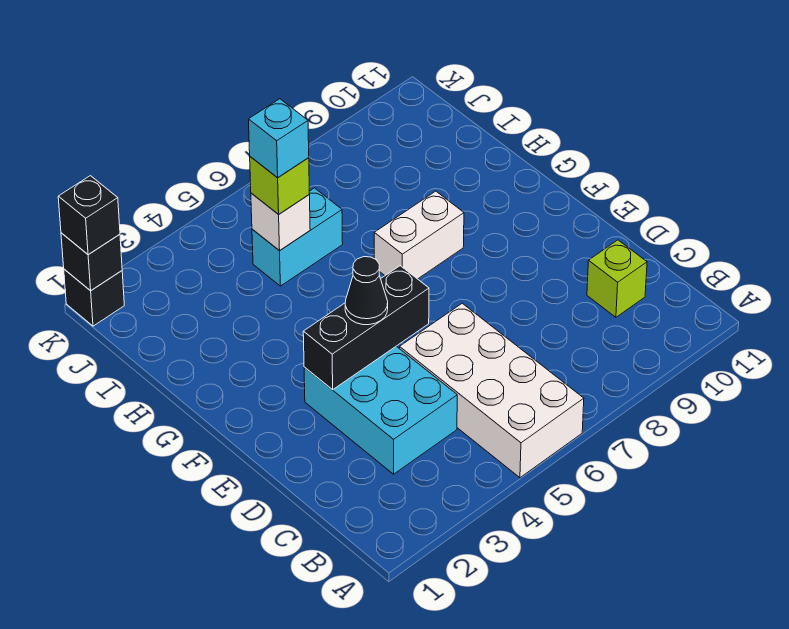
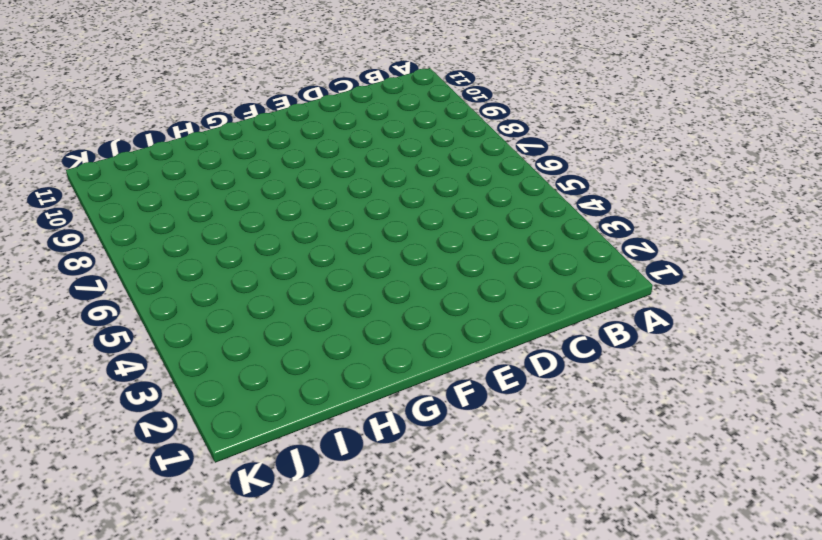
none -> white 2x4 brick [400,303,584,478]
none -> cyan 2x3 brick [304,346,457,474]
none -> lime 1x1 brick [587,240,647,317]

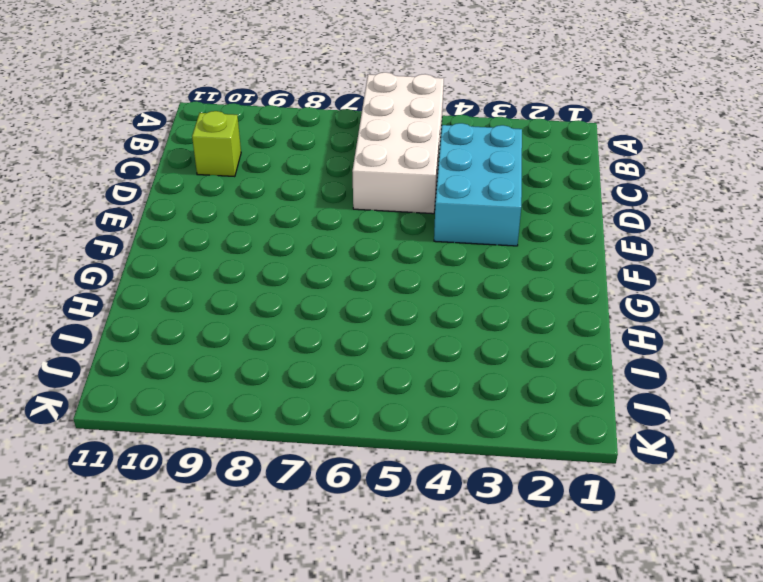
none -> white 1x2 brick [374,191,464,279]
none -> cyan 1x2 brick [252,188,343,286]
none -> black 1x1 brick [64,269,124,326]

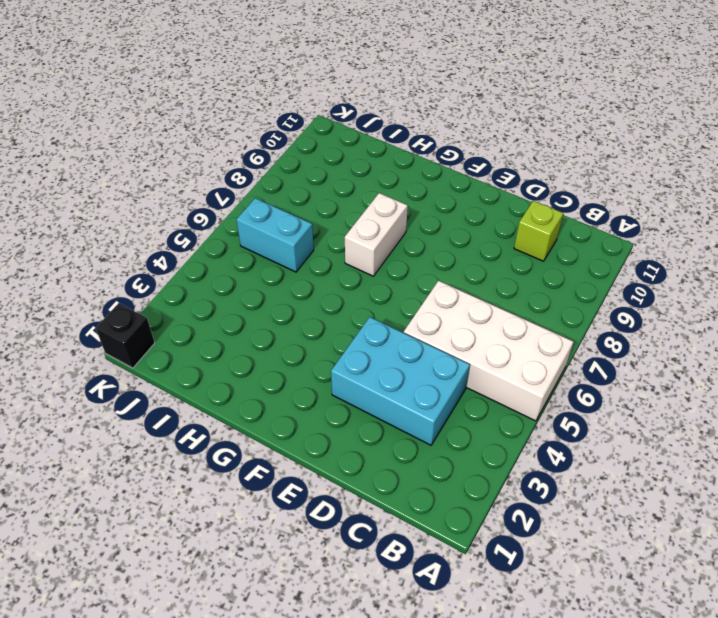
cyan 1x2 brick [237,198,314,272] -> cyan 1x2 brick turned to [252,188,343,286]
none -> black 1x3 brick [303,266,429,390]
none -> white 1x1 brick [251,193,310,251]
none -> black 1x1 brick [61,233,122,291]

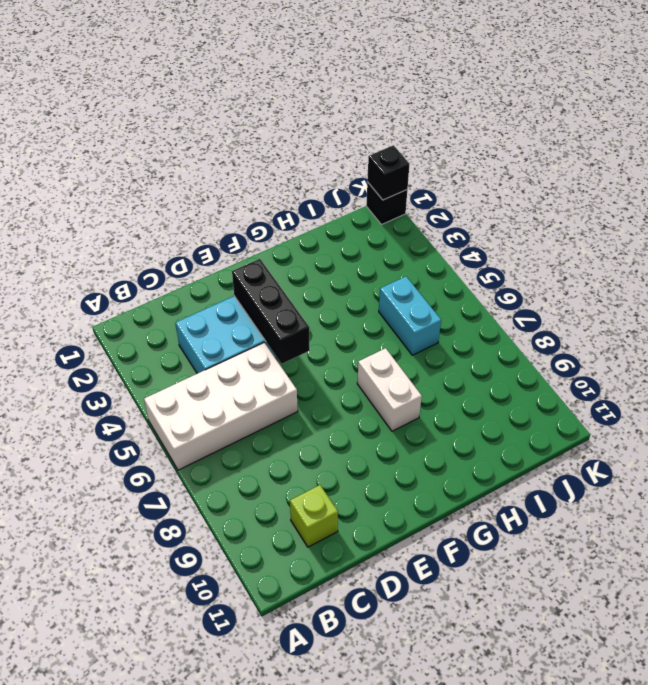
none -> white 1x1 brick [251,193,310,251]
none -> black 1x1 cone [345,257,388,325]
none -> lime 1x1 brick [250,157,310,214]

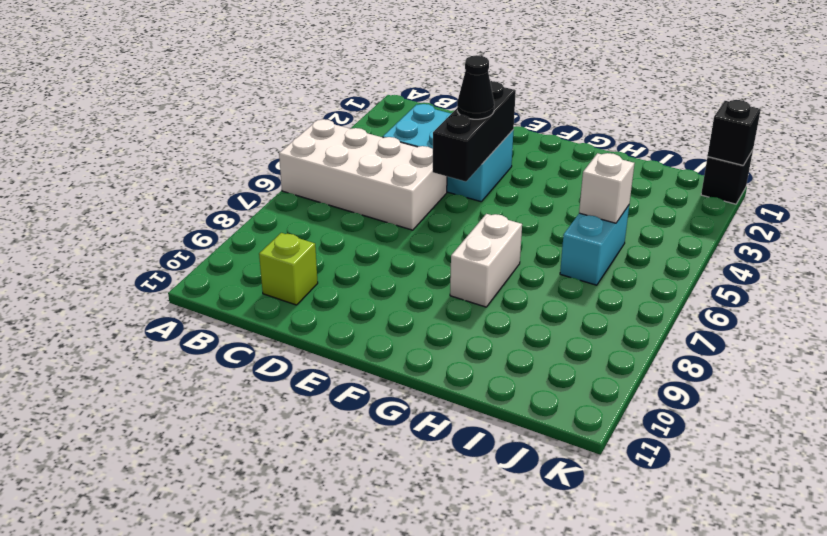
none -> lime 1x1 brick [250,157,310,214]
none -> black 1x1 brick [58,176,120,255]
none -> cyan 1x1 brick [248,99,309,178]

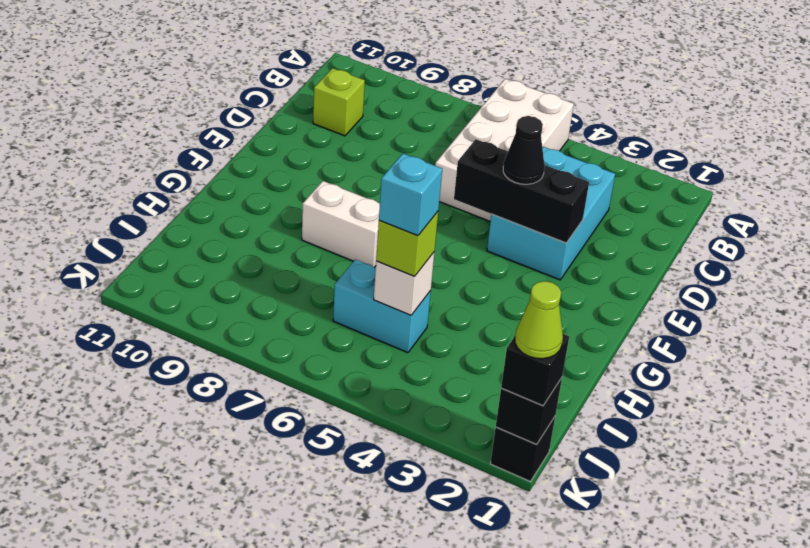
lime 1x1 cone [515,281,563,359] -> none

